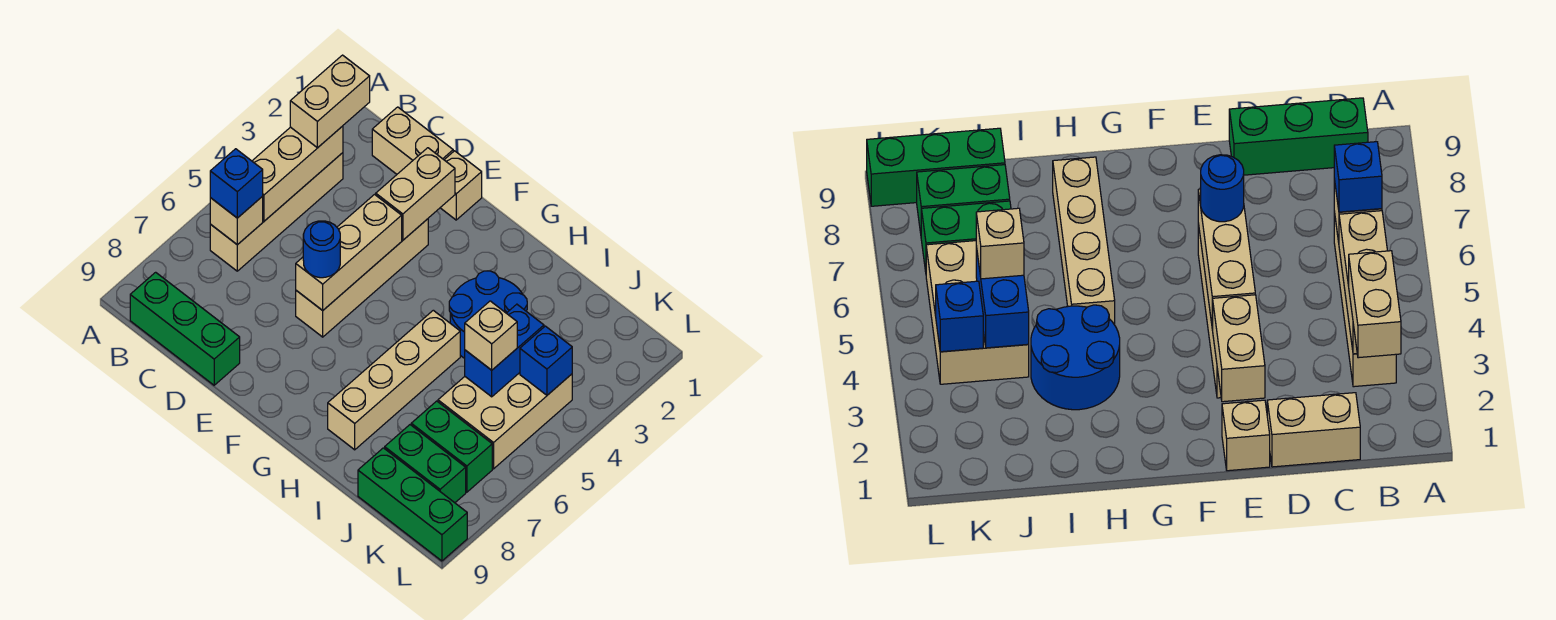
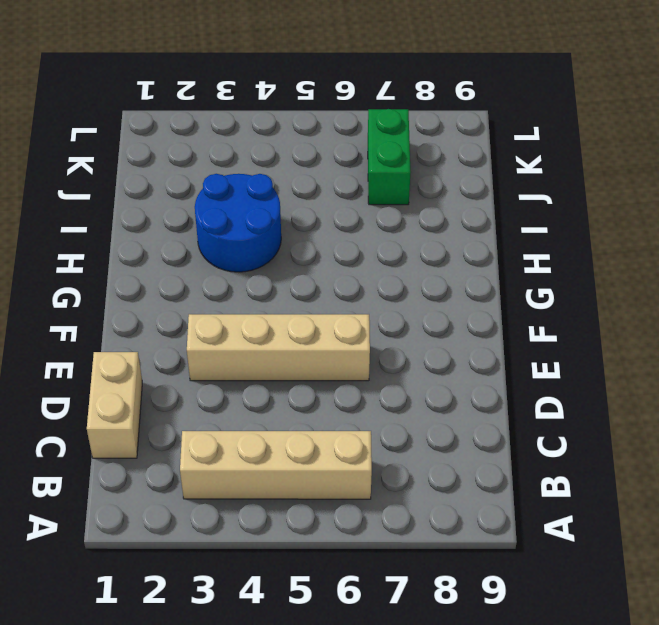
none -> green 1x3 brick [130,272,240,385]
none -> tan 1x1 brick [440,151,482,220]
none -> tan 1x4 brick [328,310,460,450]

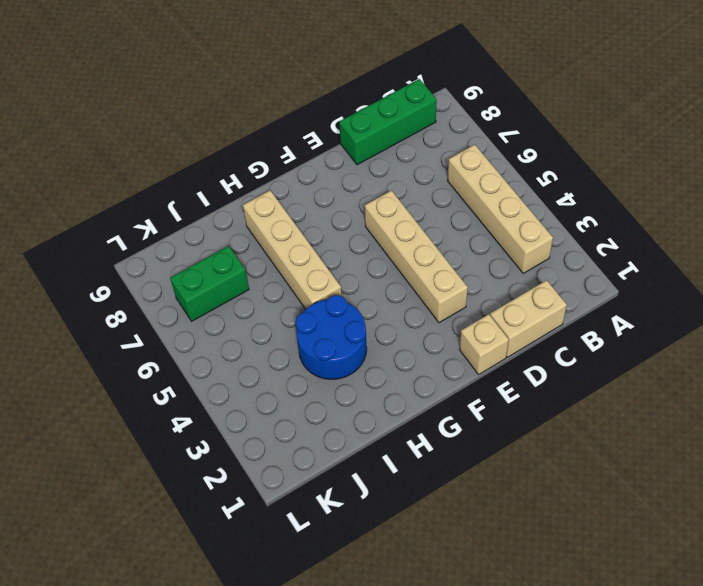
none -> tan 2x3 brick [438,373,572,469]
none -> green 1x2 brick [385,425,466,503]
none -> green 1x3 brick [358,448,467,561]

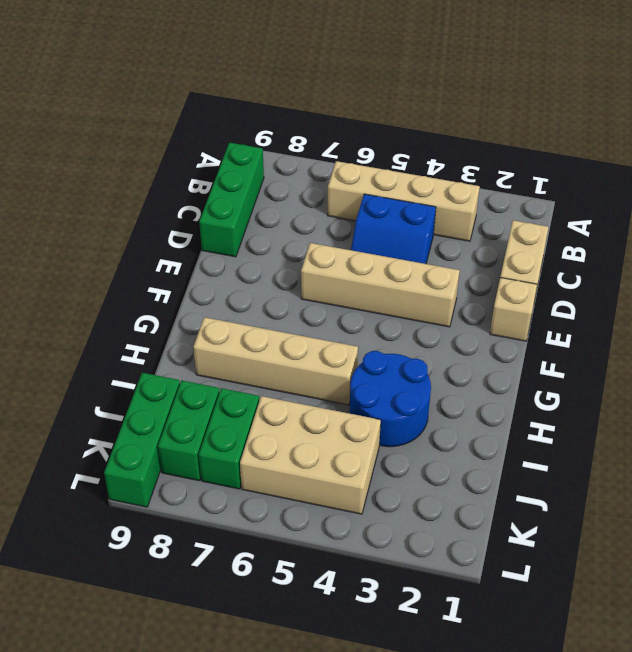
blue 2x2 slope [351,194,436,264] -> none
none -> tan 1x3 brick [252,126,343,221]
none -> tan 1x1 brick [210,196,263,245]
none -> tan 1x2 brick [376,148,455,240]

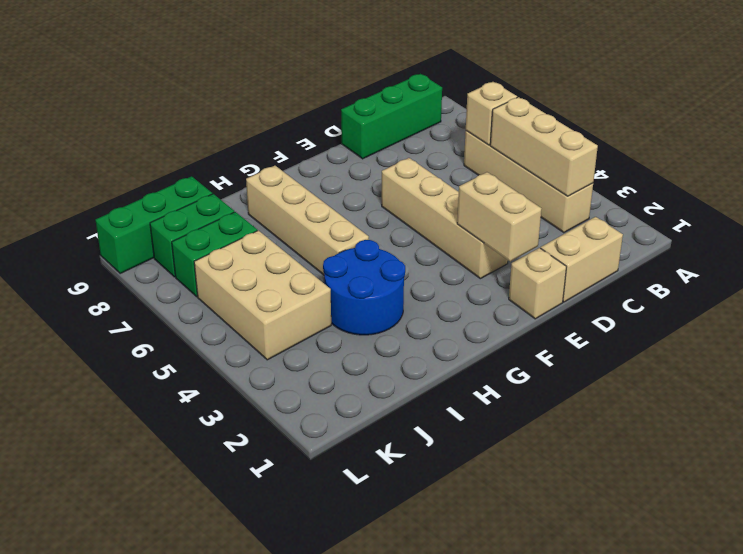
none -> tan 1x3 brick [296,195,402,310]
none -> blue 1x2 brick [465,304,544,397]
none -> blue 1x1 brick [520,326,572,395]

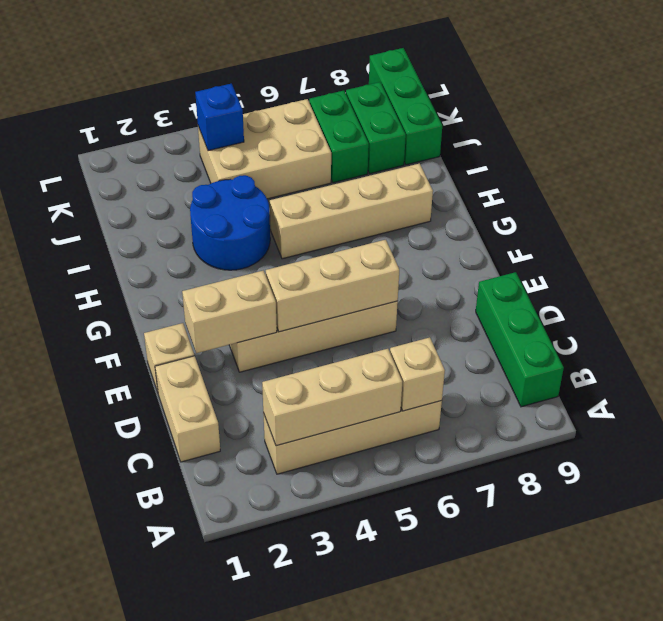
none -> blue 1x2 brick [465,304,544,397]
none -> tan 1x2 brick [290,55,370,148]
none -> blue 1x1 brick [210,149,263,218]

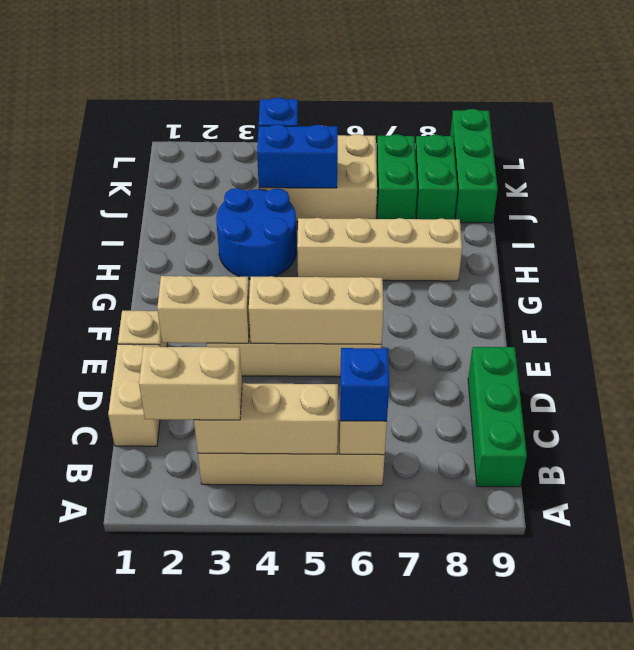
none -> blue 1x1 round brick [303,221,340,278]
none -> tan 1x1 brick [465,301,517,370]

